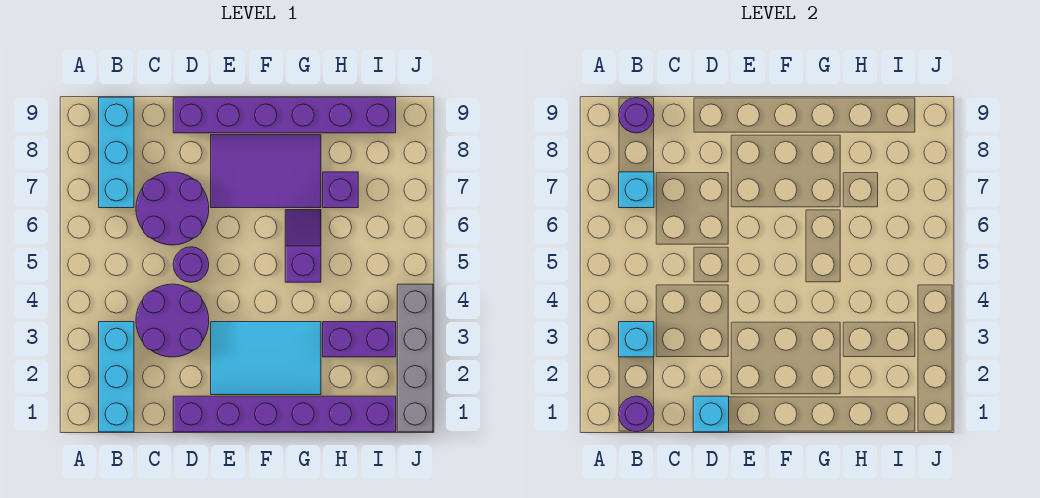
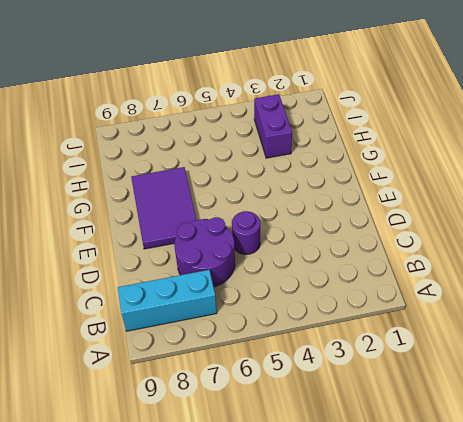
none -> cyan 1x3 brick [99,322,134,432]
none -> purple 2x2 round brick [136,284,209,357]
none -> purple 1x6 brick [173,396,396,432]

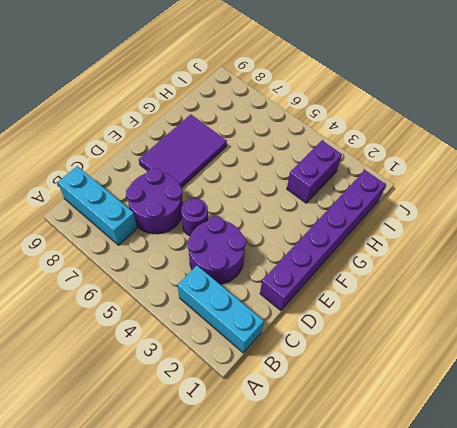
none -> purple 1x6 brick [173,97,396,133]
none -> cyan 2x3 tile [211,322,321,395]
none -> purple 1x2 slope [285,210,321,282]

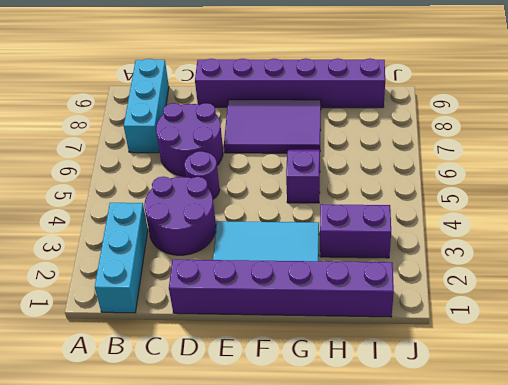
none -> purple 1x1 brick [323,172,358,208]
none -> grey 1x4 brick [397,284,433,432]
none -> purple 1x1 round brick [619,396,654,432]

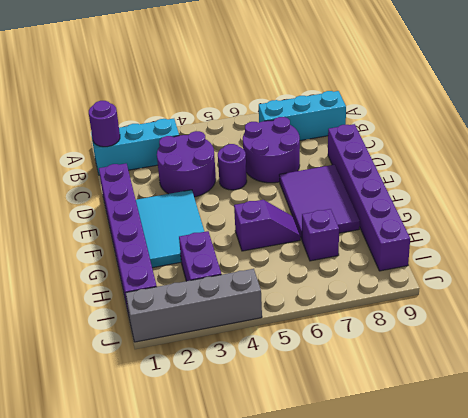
none -> cyan 1x1 brick [619,322,654,357]
none -> cyan 1x1 brick [619,172,654,208]
none -> purple 1x1 round brick [619,97,654,133]

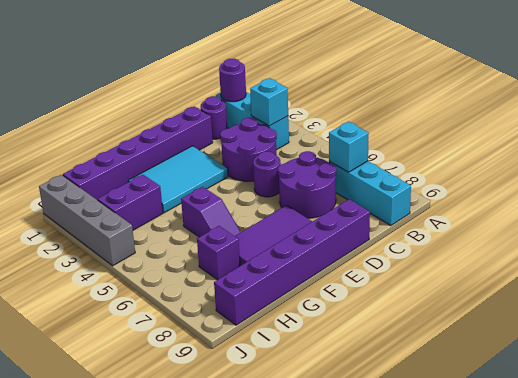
purple 1x1 round brick [200,96,228,139] -> purple 1x1 round brick moved to [619,97,654,133]
none -> cyan 1x1 brick [693,396,729,432]

